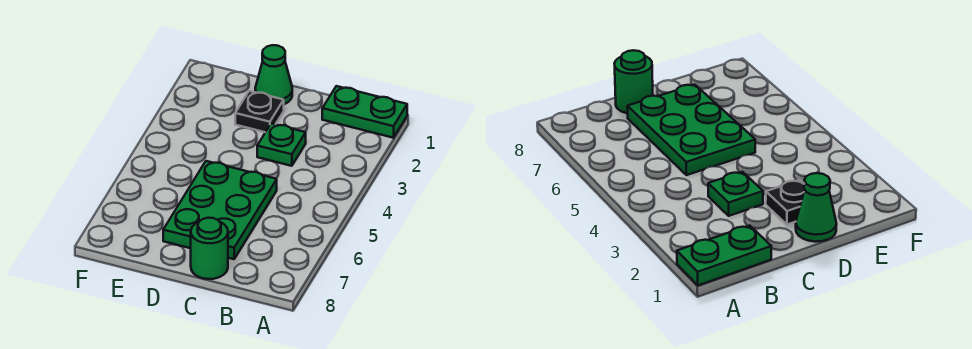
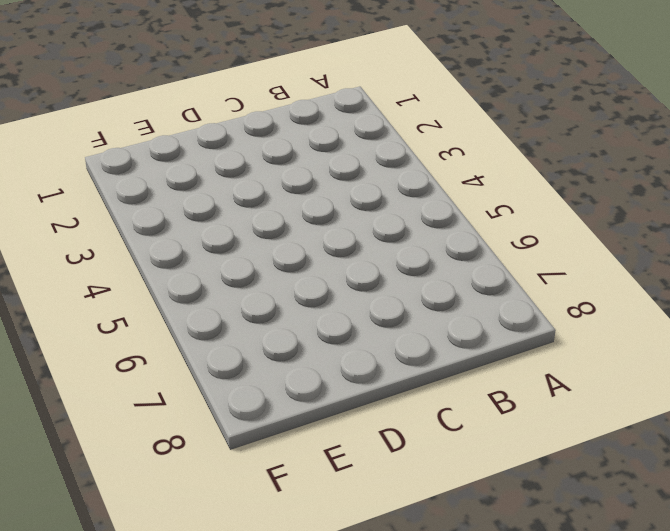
none -> green 1x2 plate [322,86,407,138]
none -> green 1x1 plate [257,124,306,166]

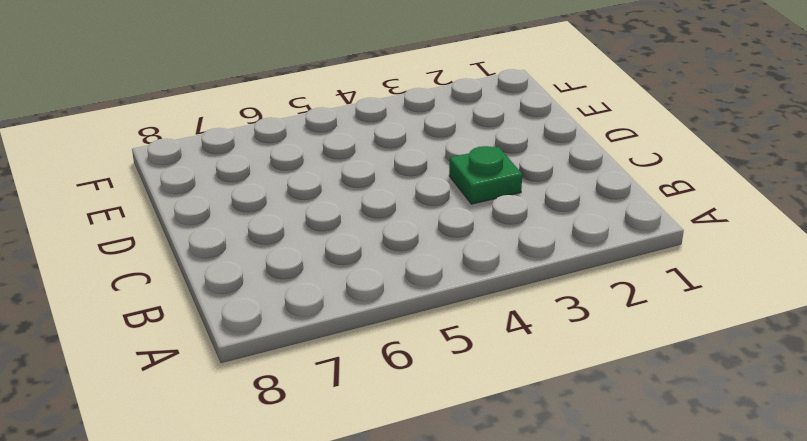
none -> green 1x2 plate [322,86,407,138]
none -> green 2x3 plate [163,161,277,259]

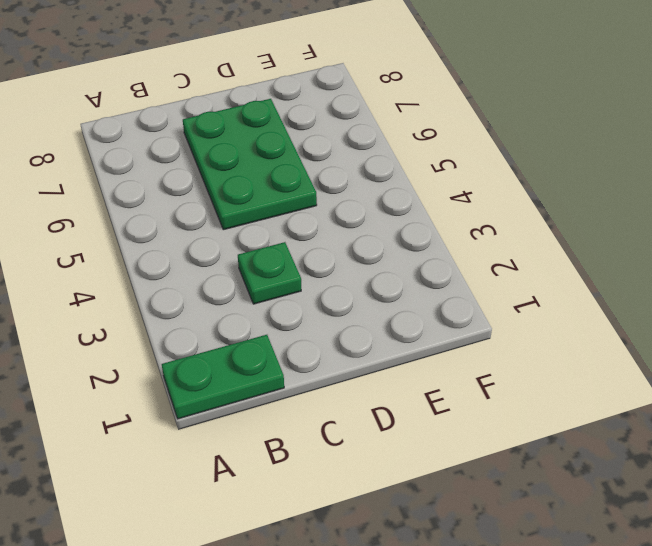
none -> green 1x1 round brick [191,218,228,279]
none -> green 1x1 cone [255,45,292,104]

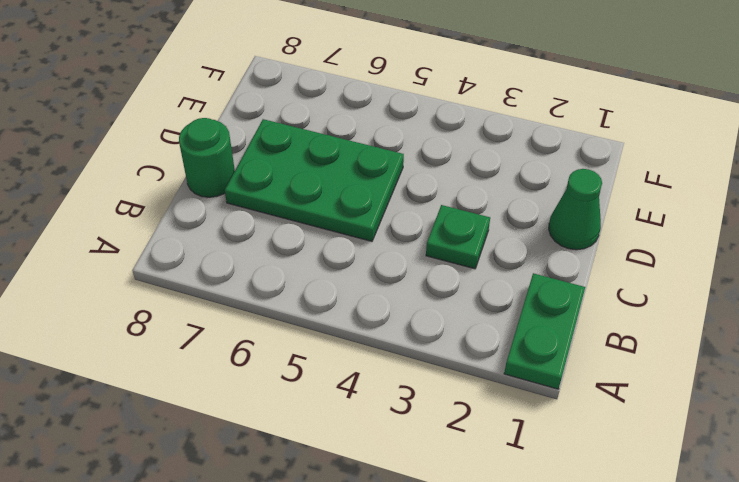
none -> black 1x1 plate [235,91,284,132]

